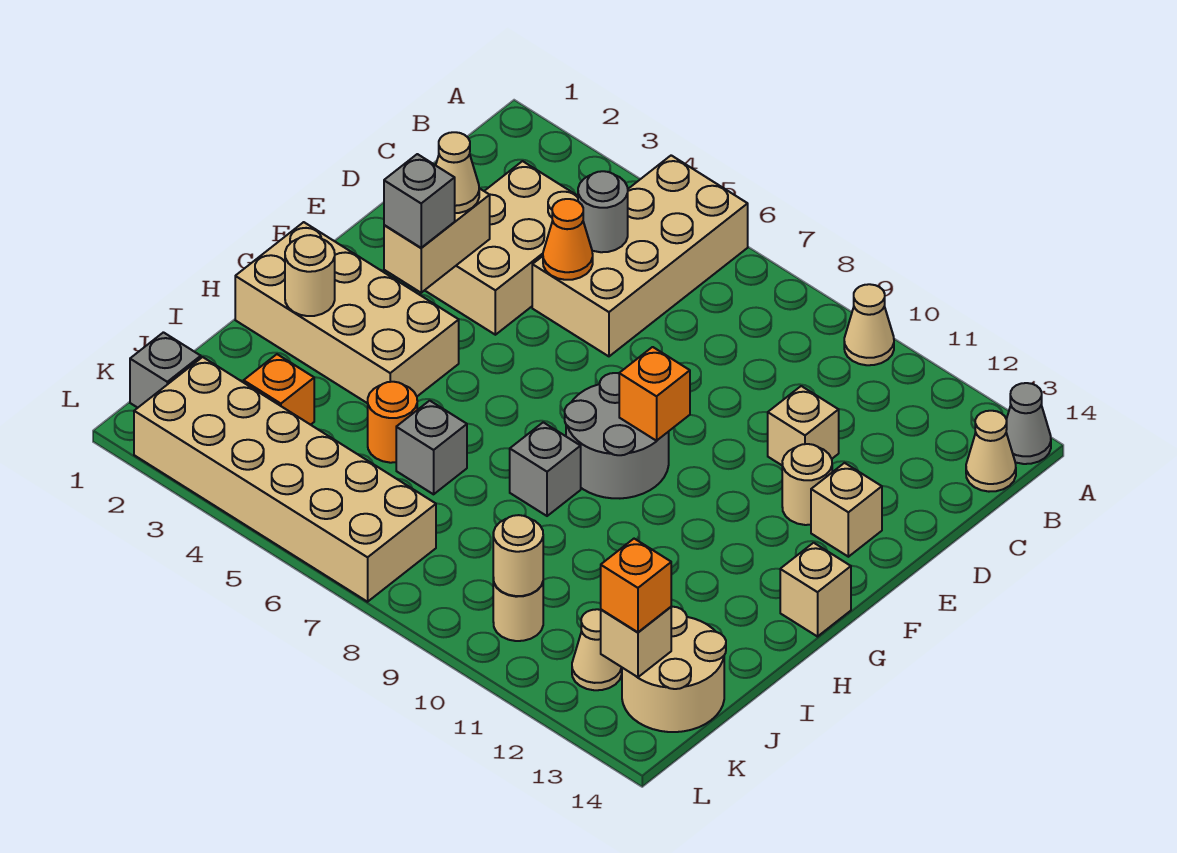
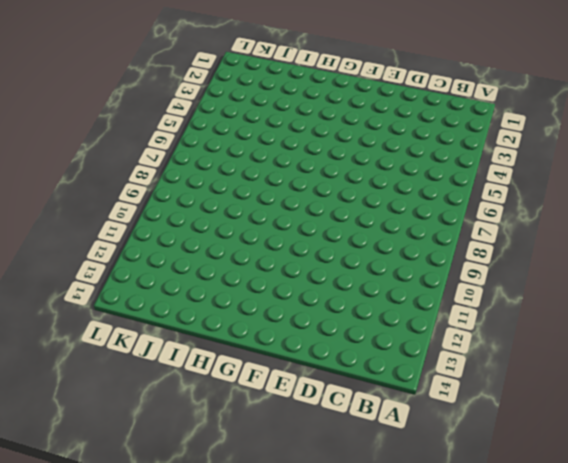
none -> tan 2x4 brick [532,155,748,356]
none -> tan 1x1 cone [844,284,894,365]
none -> grey 1x1 cone [1006,383,1051,464]
none -> tan 1x1 cone [966,411,1016,492]

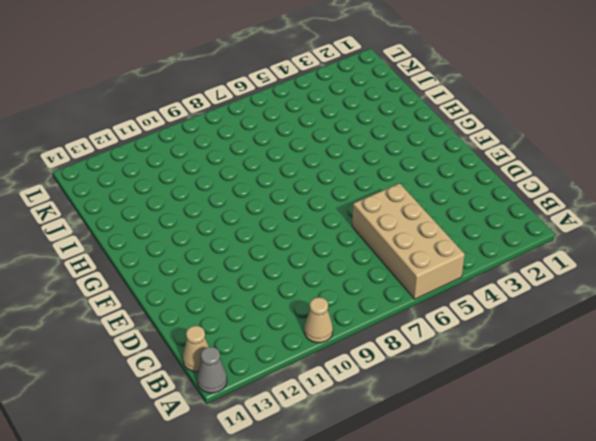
none -> tan 2x3 brick [425,161,578,335]
none -> tan 1x1 brick [768,386,839,465]
none -> tan 1x1 round brick [782,444,832,525]
none -> tan 1x1 brick [811,463,882,557]

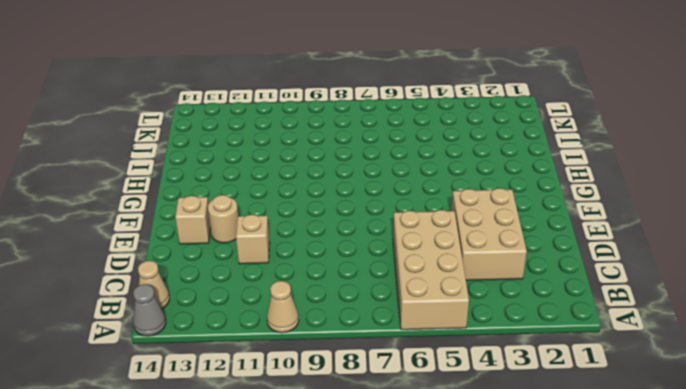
none -> grey 2x2 round brick [565,373,669,498]
none -> tan 2x4 brick [235,222,459,403]
none -> tan 1x1 brick [780,543,851,637]
none -> grey 1x1 brick [510,422,581,516]

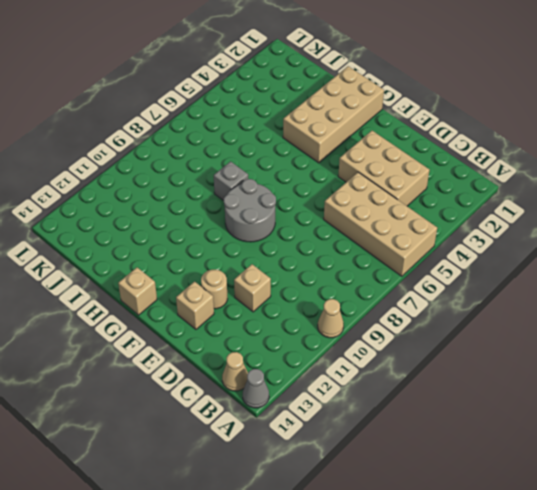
none -> orange 1x1 round brick [368,382,417,463]
none -> grey 1x1 brick [396,401,467,494]
none -> orange 1x1 brick [244,354,314,425]
none -> tan 2x2 round brick [622,606,726,732]

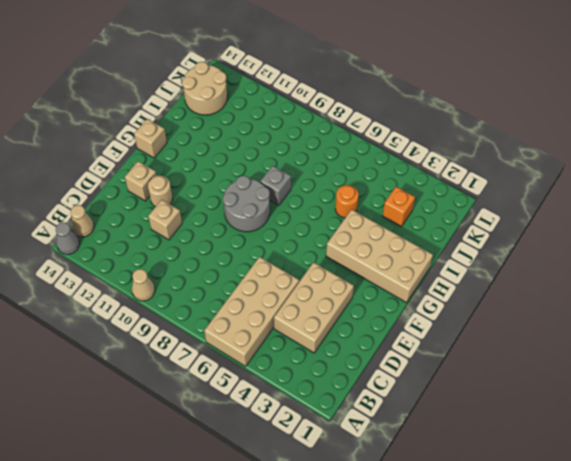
none -> grey 1x1 brick [396,401,467,494]
none -> grey 1x1 brick [130,332,201,408]
none -> tan 2x6 brick [134,357,436,602]
none -> tan 1x1 round brick [493,578,543,641]

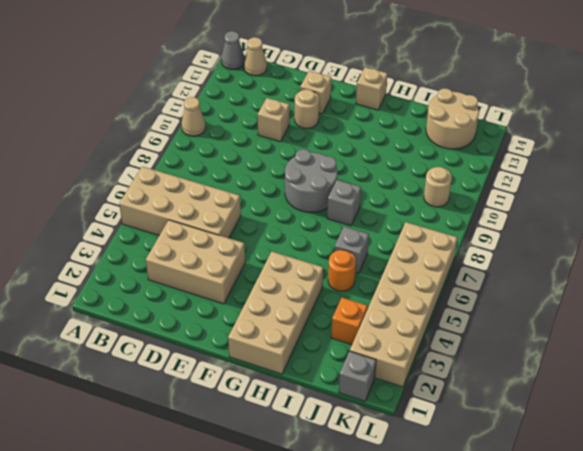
none -> tan 1x1 cone [572,609,622,690]
none -> grey 1x1 round brick [578,171,628,252]
none -> orange 1x1 cone [543,199,593,280]
none -> tan 1x2 brick [384,188,490,293]

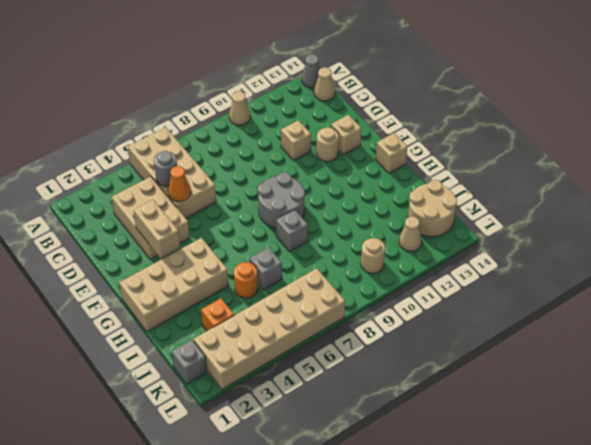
none -> orange 1x1 brick [619,347,690,441]
none -> tan 1x1 round brick [285,235,335,316]
none -> tan 1x1 round brick [493,515,543,596]
none -> tan 1x1 brick [601,607,671,677]

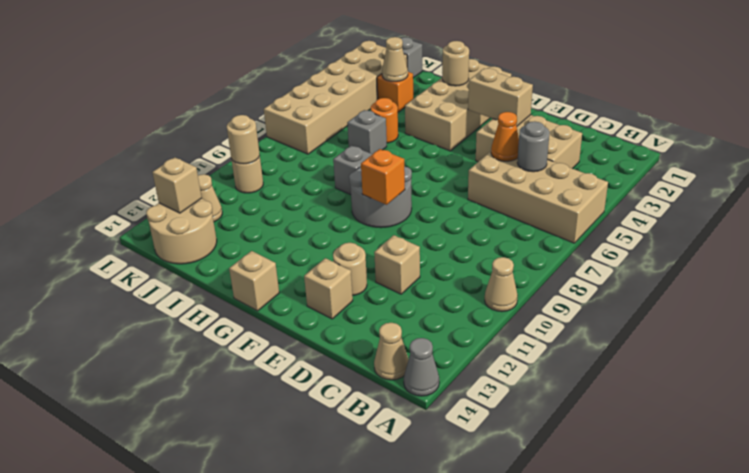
tan 1x1 cone [382,37,408,82] -> tan 1x1 cone moved to [436,132,479,213]
none -> grey 1x1 brick [384,154,455,248]
none -> orange 1x1 brick [601,539,671,632]

